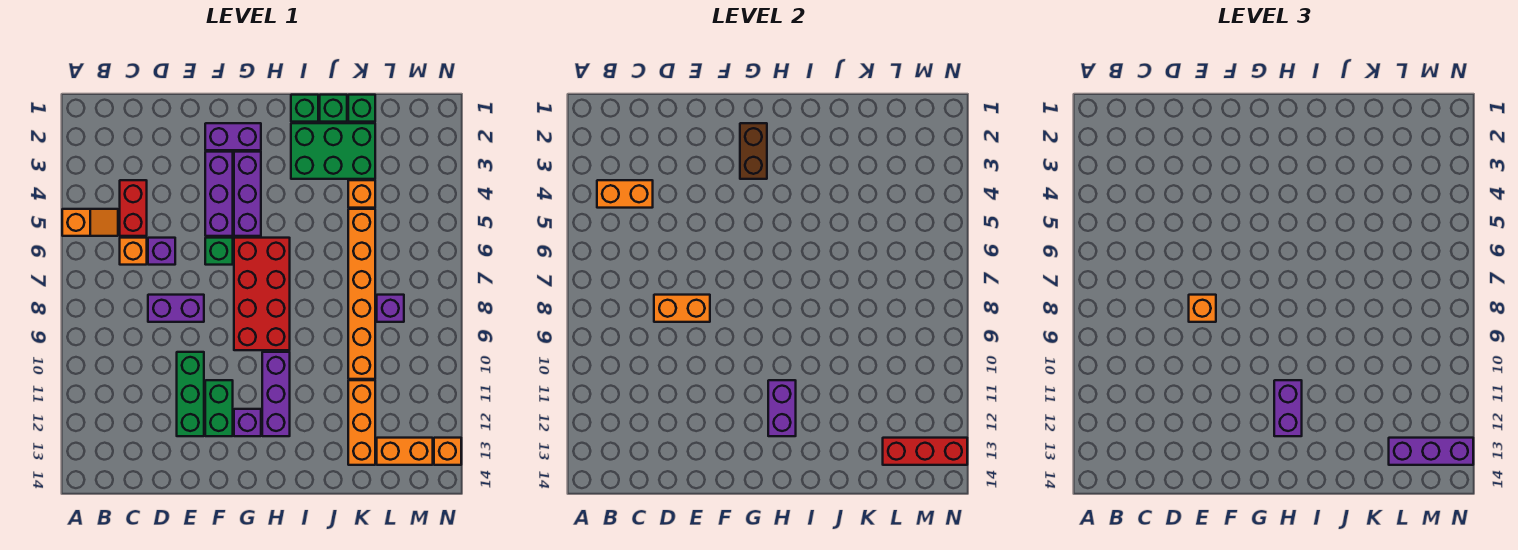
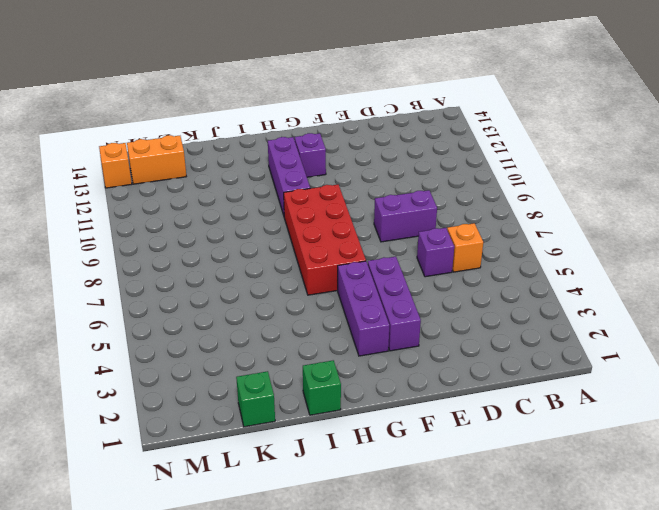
none -> orange 1x2 slope [62,209,118,236]
none -> red 1x2 brick [120,180,147,236]
none -> green 1x3 brick [177,352,204,436]
none -> purple 1x2 brick [205,123,261,150]

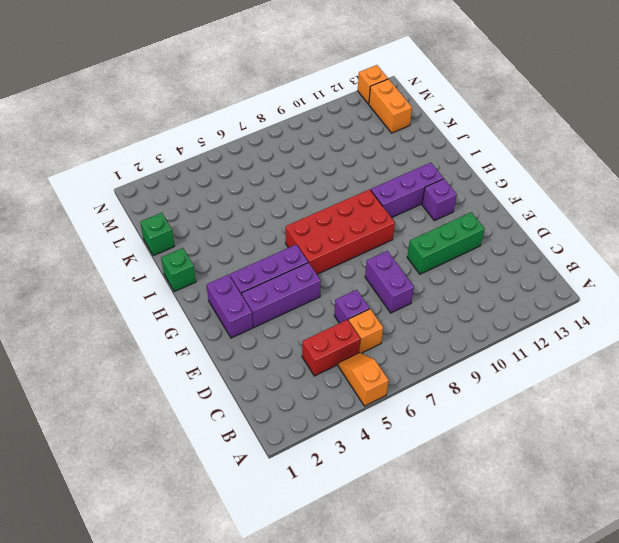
none -> green 1x1 brick [205,238,233,265]
none -> green 1x2 brick [205,380,233,436]
none -> green 2x3 brick [291,123,375,179]
none -> green 1x1 brick [320,95,347,122]

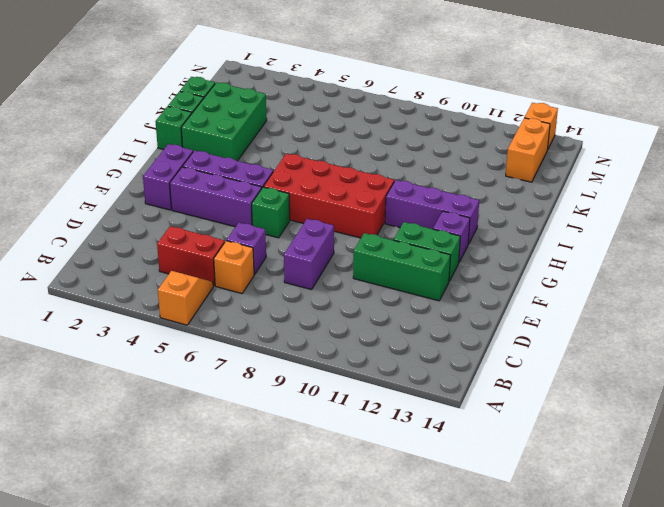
none -> orange 1x1 brick [348,180,375,208]
none -> orange 1x6 brick [348,209,375,379]
none -> orange 1x3 brick [348,380,375,465]
none -> purple 1x1 brick [377,295,404,322]

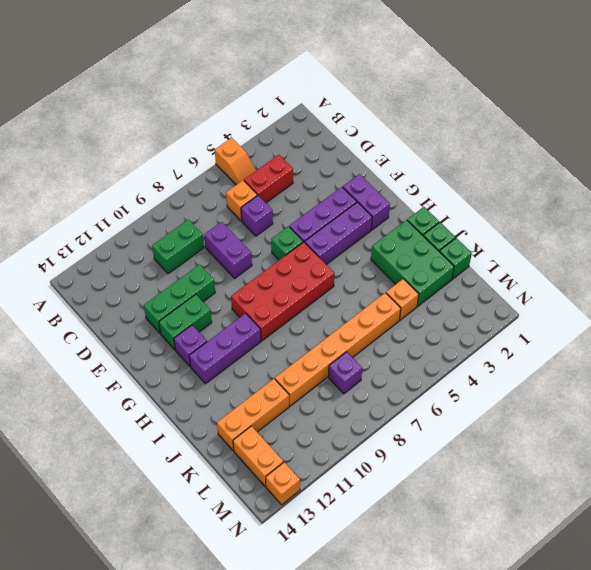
green 1x2 brick [152,219,204,274] -> none
none -> orange 1x2 brick [597,180,653,208]
none -> orange 1x2 brick [654,295,710,322]
none -> brown 1x2 brick [740,123,767,179]
none -> purple 1x2 brick [768,380,796,436]

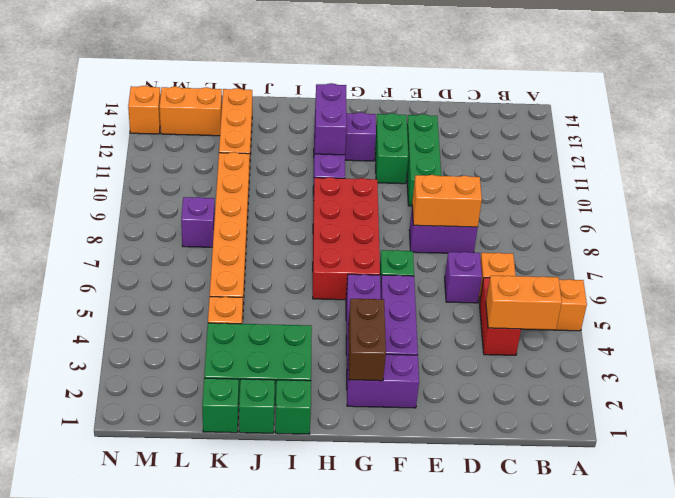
none -> red 1x3 brick [883,438,967,465]
none -> orange 1x1 brick [1189,295,1216,322]
none -> purple 1x2 brick [1274,380,1302,436]
none -> purple 1x3 brick [1389,438,1473,465]

